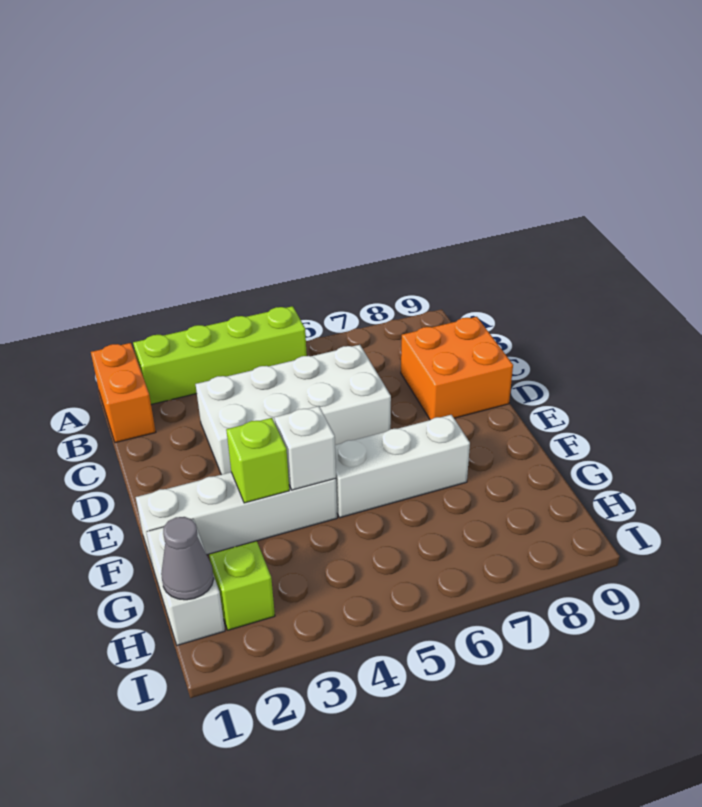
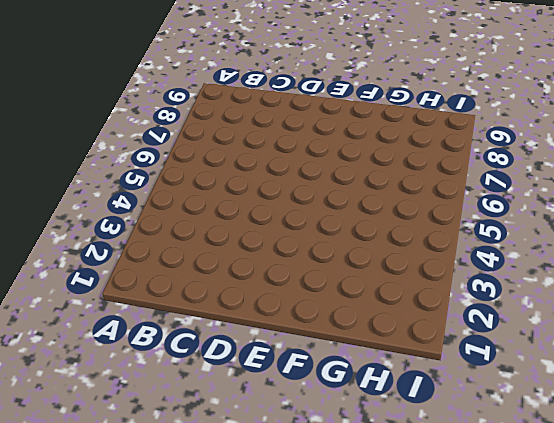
none -> orange 1x2 brick [91,343,156,443]
none -> lime 1x4 brick [133,306,307,404]

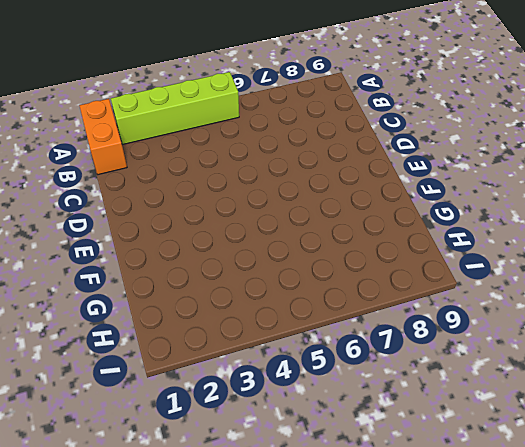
none -> white 2x4 brick [196,345,391,475]
none -> orange 2x2 brick [401,317,513,420]

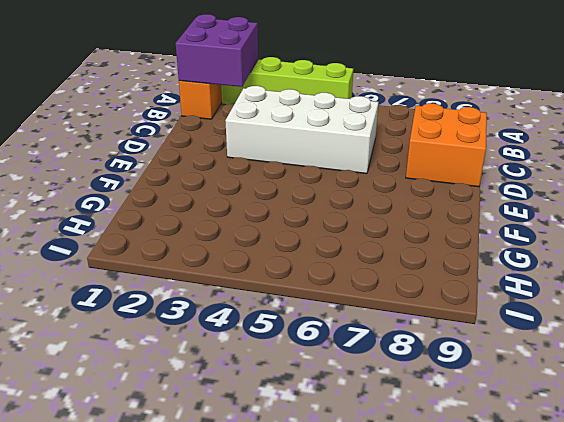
purple 2x2 brick [176,14,258,87] -> none
none -> white 1x4 brick [136,472,337,566]
none -> white 1x3 brick [335,415,470,518]

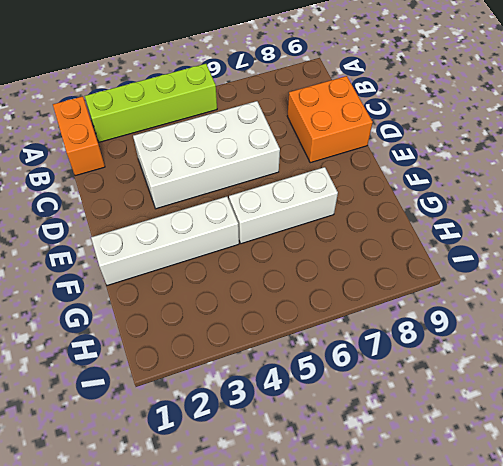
none -> white 1x2 brick [146,519,225,645]
none -> lime 1x1 brick [209,541,275,630]

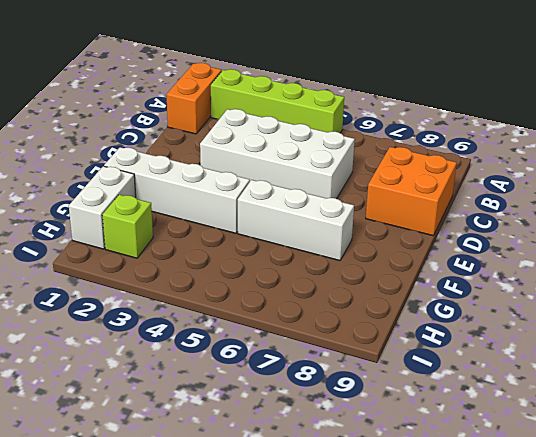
none -> lime 1x1 brick [226,418,289,503]
none -> white 1x1 brick [274,406,336,490]

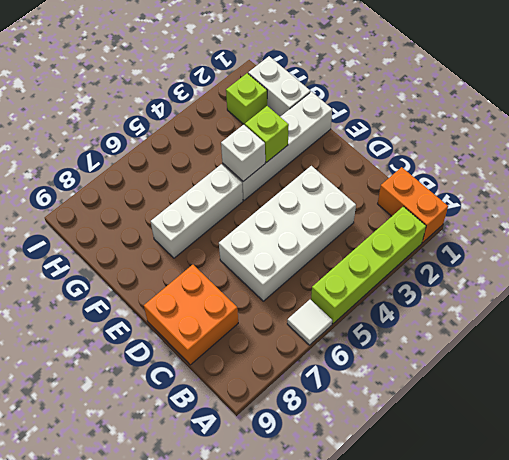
white 1x1 tile [287,300,332,345] -> none
none -> grey 1x1 cone [161,517,214,600]

